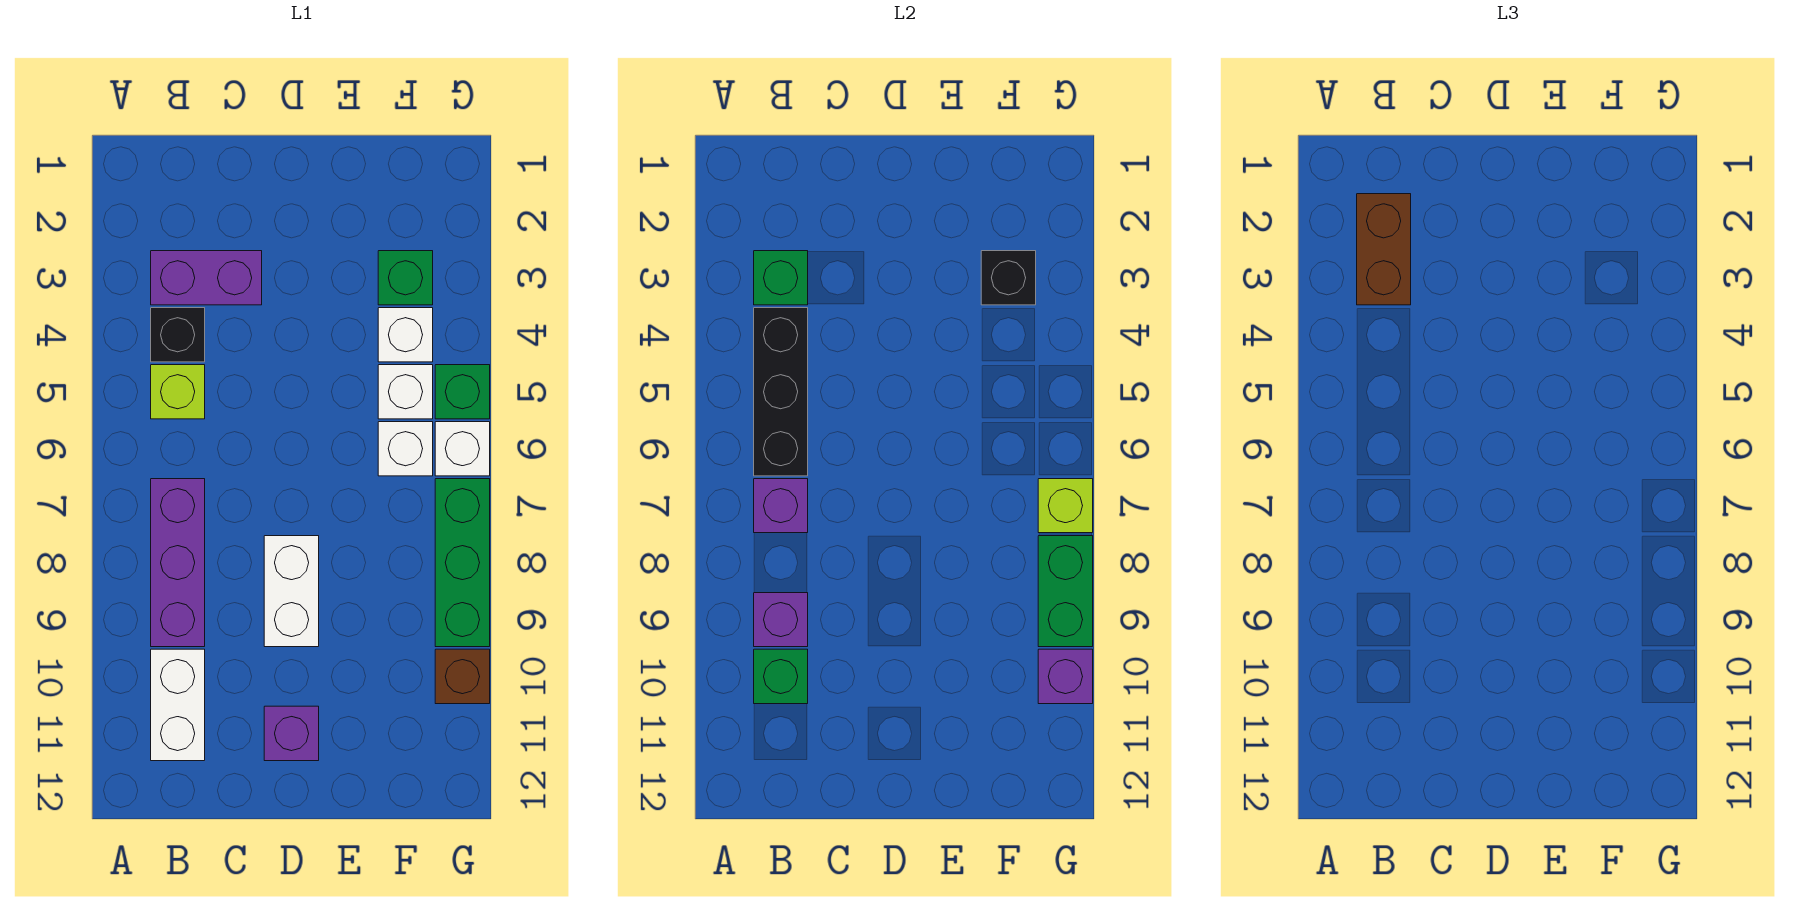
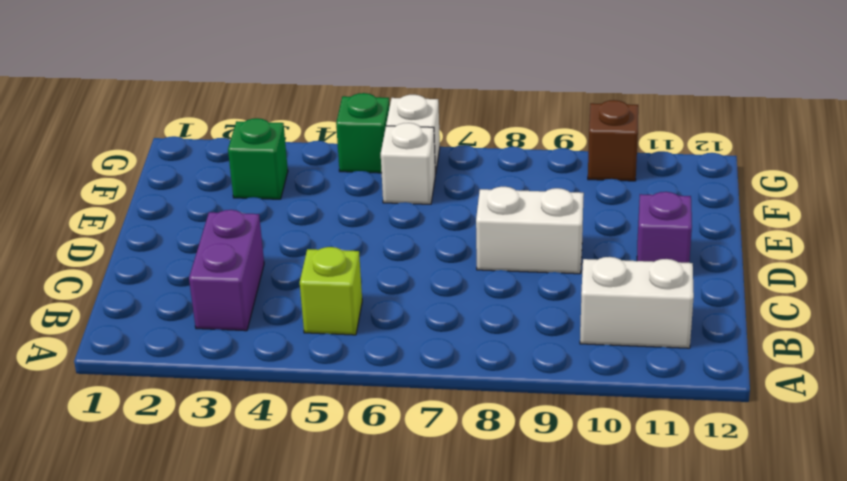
none -> black 1x1 brick [151,308,205,362]
none -> purple 1x3 brick [151,479,205,647]
none -> white 1x1 brick [378,308,433,362]

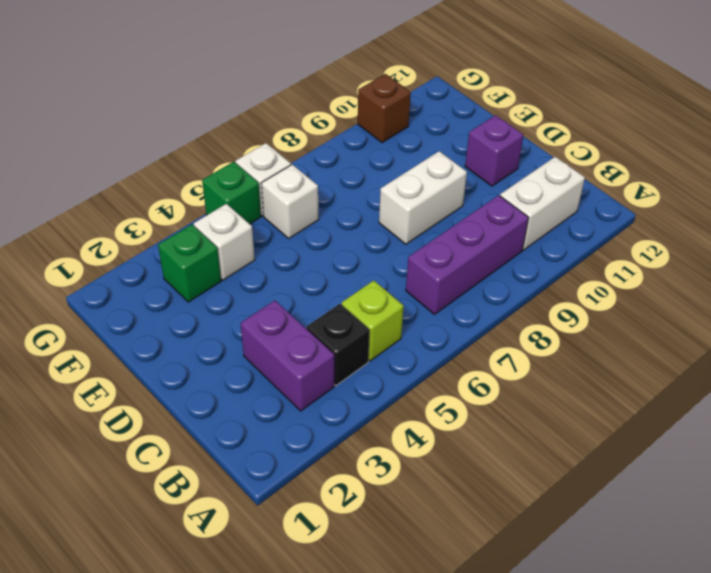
none -> white 1x1 brick [378,365,433,419]
none -> green 1x3 brick [435,479,490,647]
none -> green 1x1 brick [754,251,808,305]

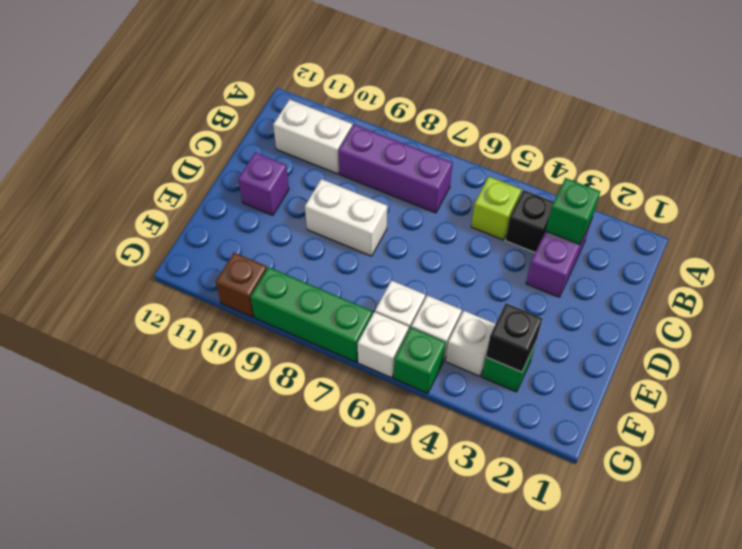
none -> black 1x3 brick [754,308,808,476]
none -> purple 1x1 brick [754,479,808,533]
none -> purple 1x1 brick [754,593,808,647]

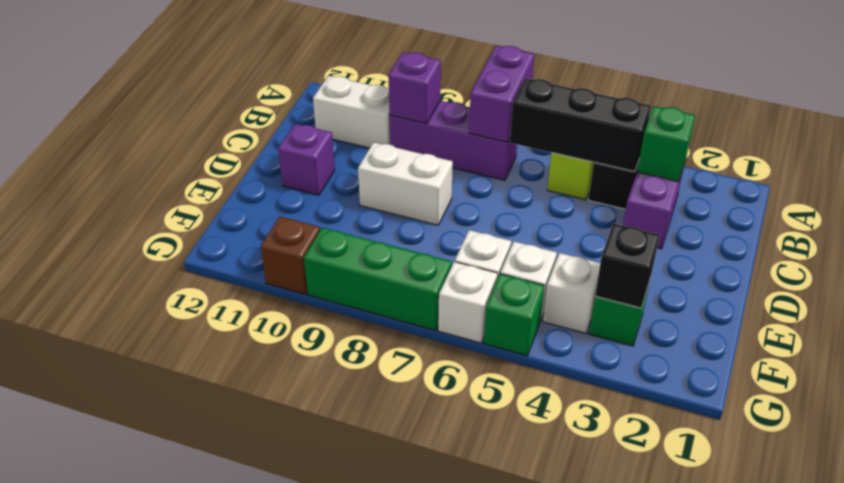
purple 1x2 brick [469,46,534,142] -> purple 1x1 brick [754,479,808,533]
none -> green 1x1 brick [754,649,808,704]
none -> lime 1x1 brick [1038,479,1093,533]
none -> green 1x2 brick [1038,536,1093,647]

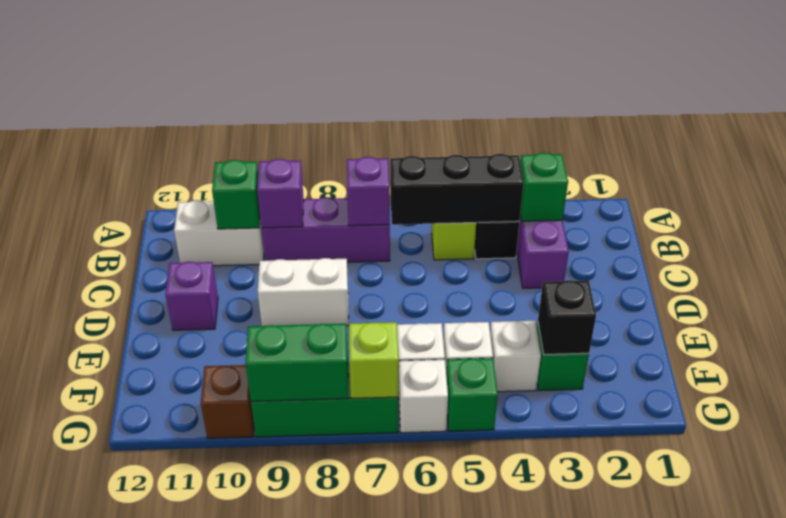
none -> purple 1x1 brick [1038,649,1093,704]
none -> brown 1x2 brick [1357,194,1411,305]

